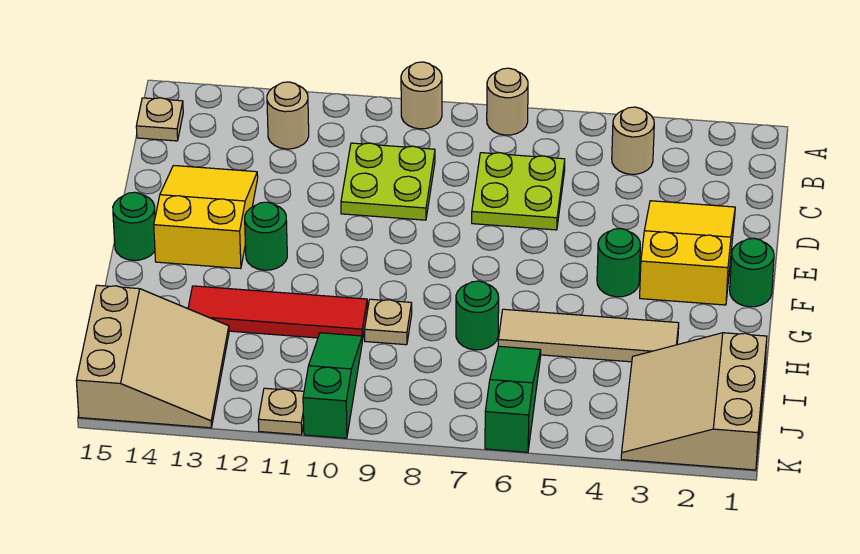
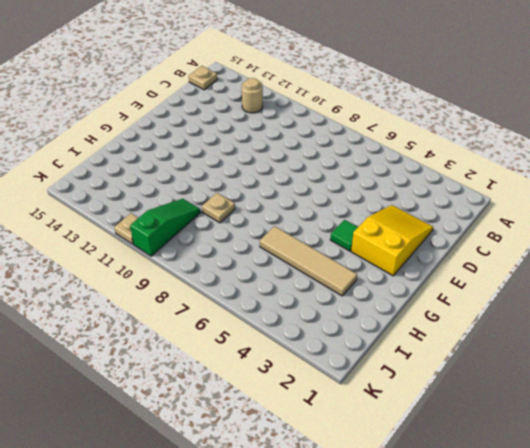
green 1x1 tile [330,220,358,251] -> green 1x1 round brick [597,228,640,297]
none -> tan 1x1 round brick [487,68,528,135]
none -> tan 1x1 round brick [401,62,442,129]
none -> tan 1x1 round brick [612,107,654,174]

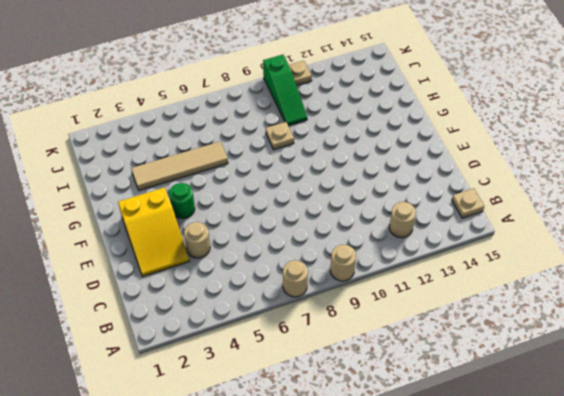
tan 1x1 round brick [184,222,210,258] -> tan 1x1 round brick moved to [612,107,654,174]
none -> lime 2x2 plate [472,153,565,230]
none -> lime 2x2 plate [341,143,435,220]
none -> yellow 2x3 slope [154,166,258,269]

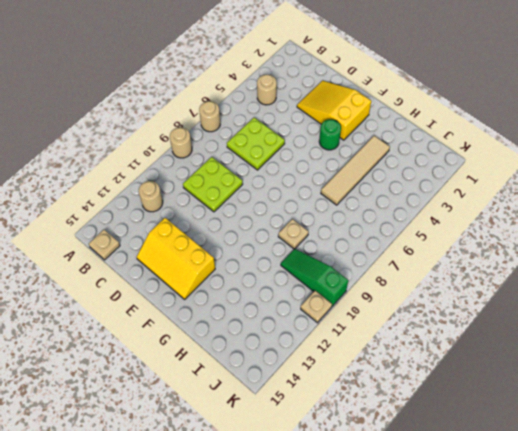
yellow 2x3 slope [137,218,215,299] -> yellow 2x3 slope turned to [154,166,258,269]
none -> green 1x1 round brick [730,238,774,307]
none -> green 1x1 round brick [245,202,287,270]
none -> green 1x1 round brick [113,192,155,260]

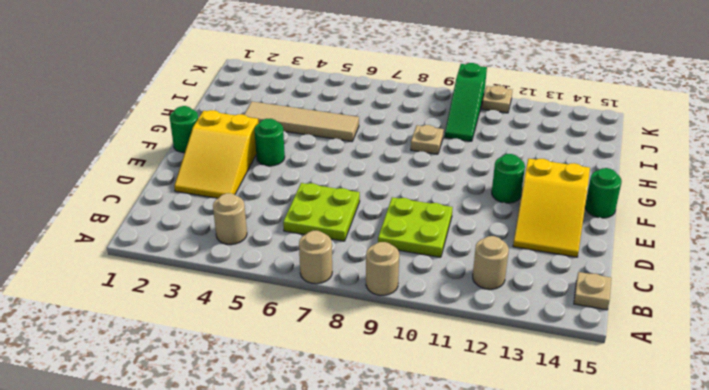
none -> green 1x1 round brick [456,281,499,350]
none -> red 1x4 tile [188,286,367,341]
none -> tan 3x3 slope [621,333,767,470]

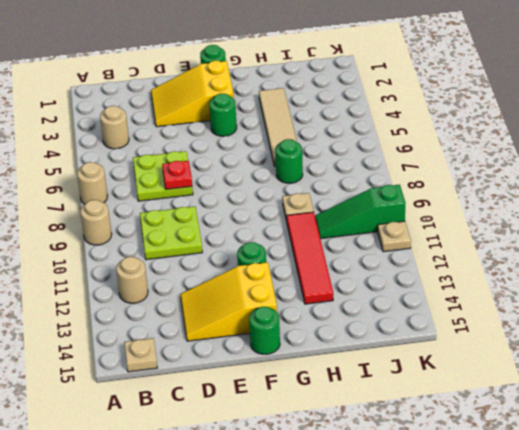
red 1x1 plate [162,161,192,190] -> none
none -> tan 3x3 slope [621,333,767,470]
none -> green 1x3 slope [485,346,541,452]
none -> tan 3x3 slope [76,285,229,428]

